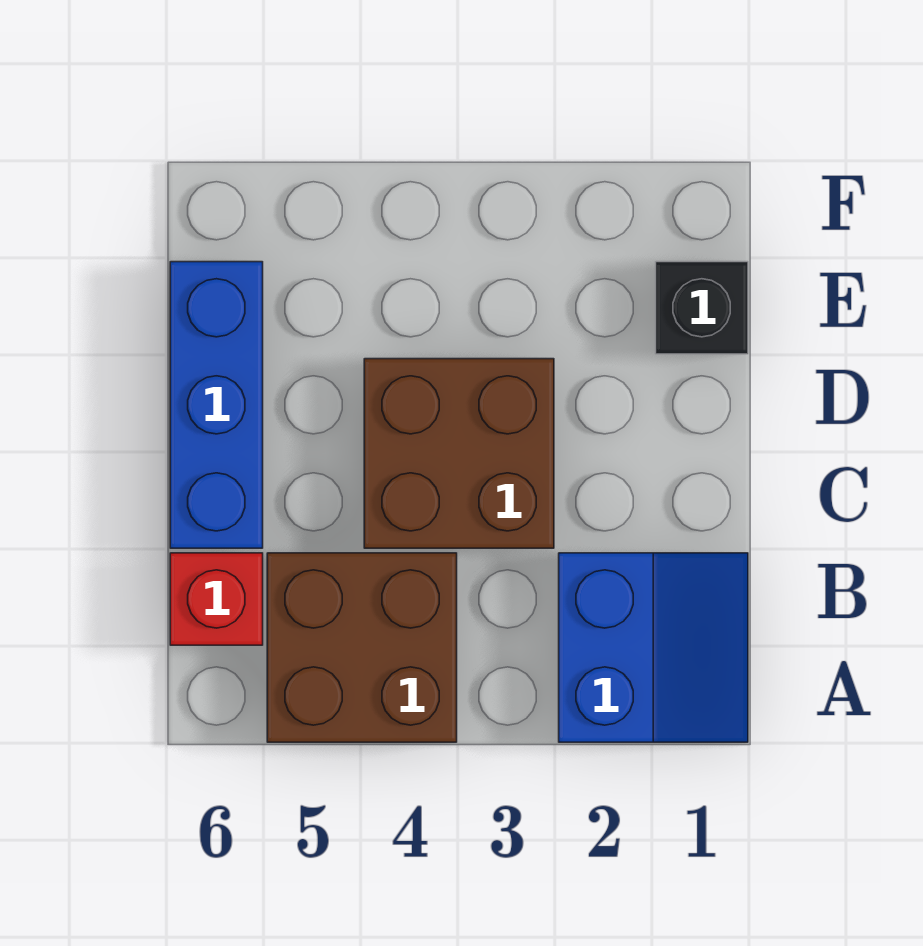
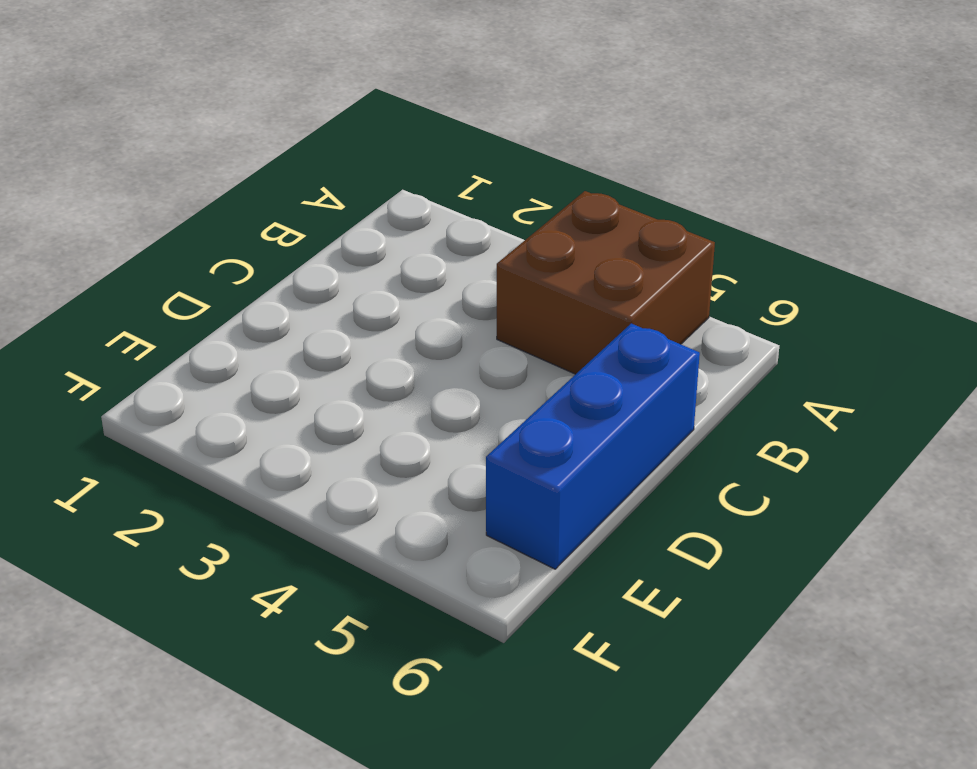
none -> blue 2x2 slope [559,553,748,742]
none -> red 1x1 brick [170,553,263,645]

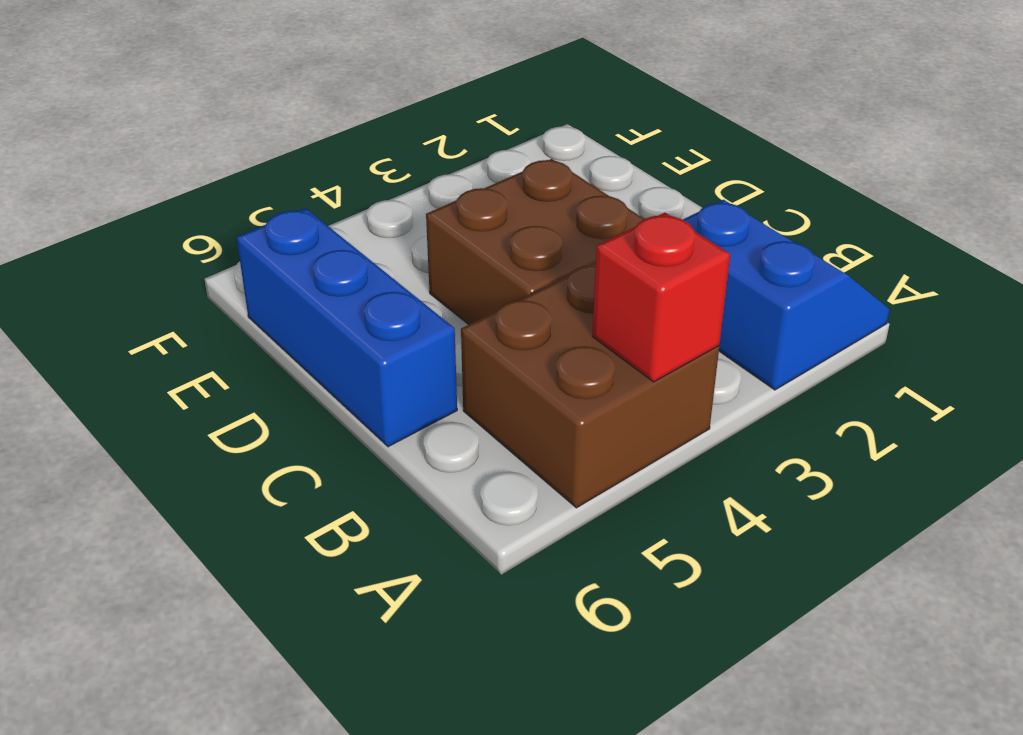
red 1x1 brick [592,213,730,382] -> red 1x1 brick moved to [170,553,263,645]
none -> black 1x1 brick [656,262,748,354]

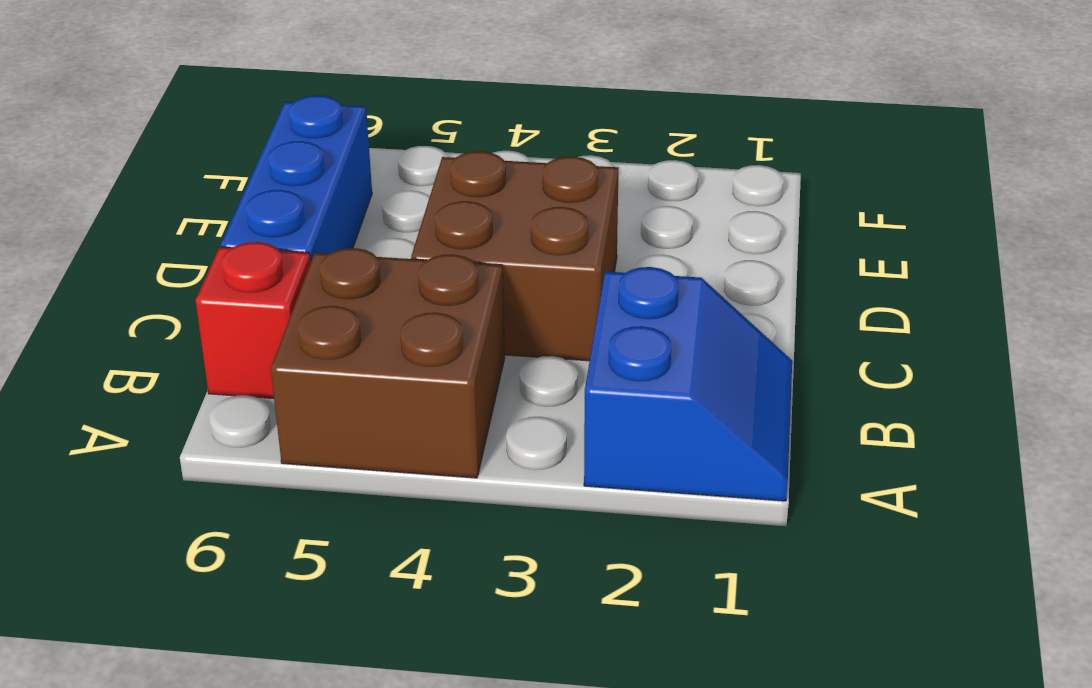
none -> black 1x1 brick [656,262,748,354]

